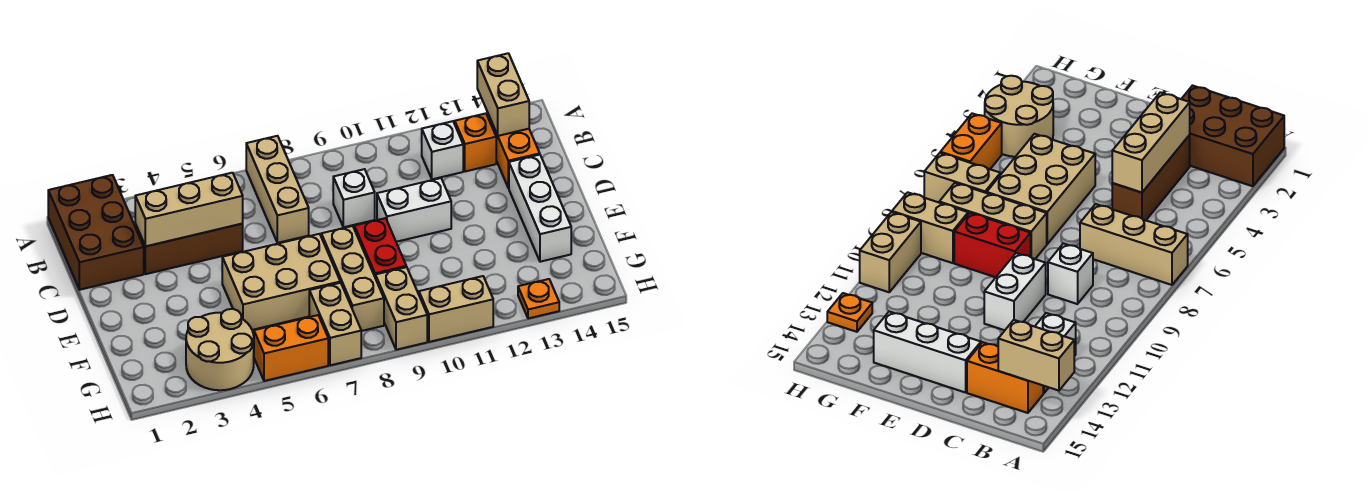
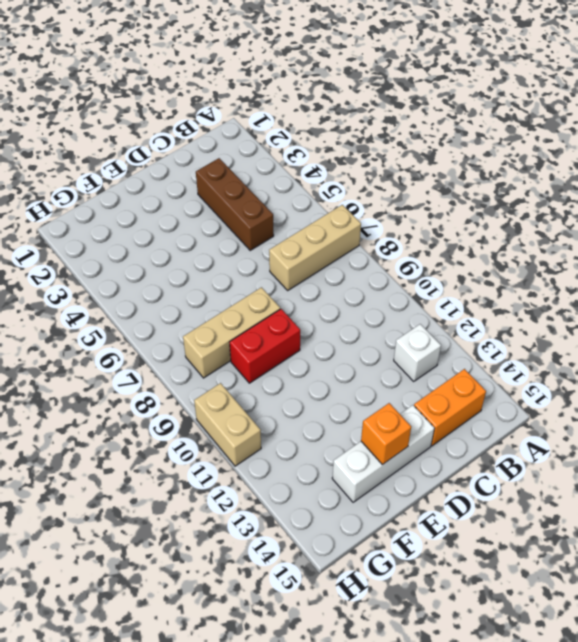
orange 1x1 brick [361,403,411,465] -> orange 1x1 brick moved to [455,113,496,171]
none -> brown 2x3 brick [48,175,144,290]
none -> white 1x1 brick [333,169,375,227]
none -> white 1x2 brick [377,178,451,242]

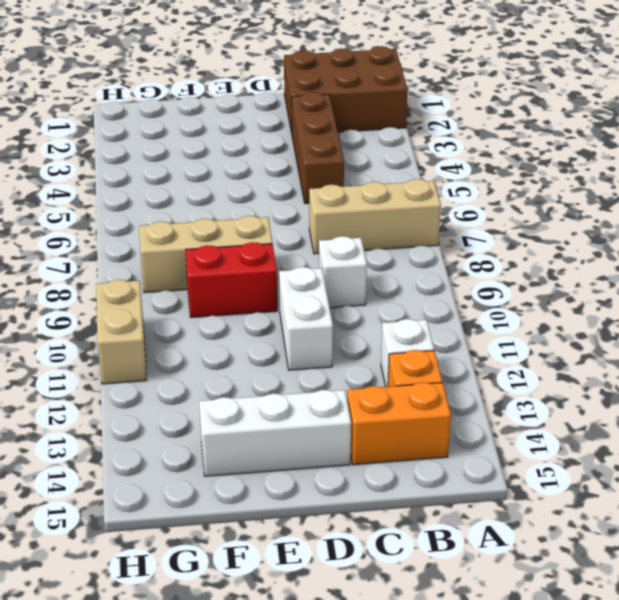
none -> tan 2x3 brick [222,234,340,330]
none -> tan 2x2 round brick [186,309,254,390]
none -> tan 1x2 brick [309,283,361,365]

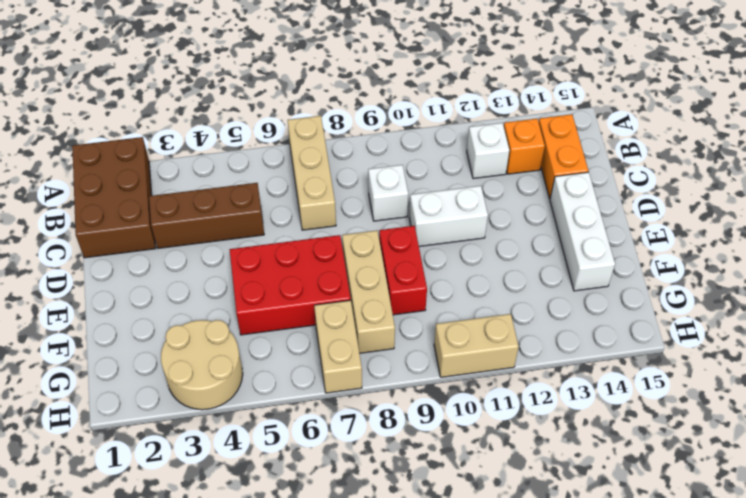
red 2x3 brick [230,235,351,335] -> tan 2x3 brick [222,234,340,330]
none -> tan 1x2 brick [375,267,427,350]
none -> orange 1x2 brick [254,315,328,381]
none -> orange 1x1 plate [518,279,559,318]

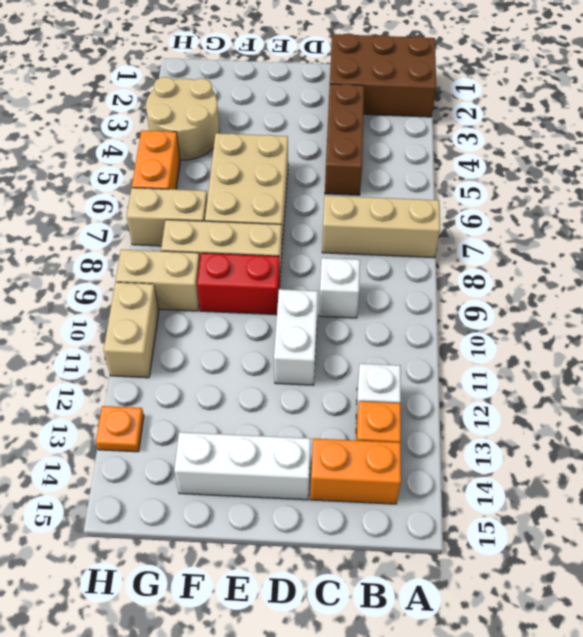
none -> tan 1x2 brick [477,53,529,136]
none -> tan 1x3 brick [135,173,243,246]

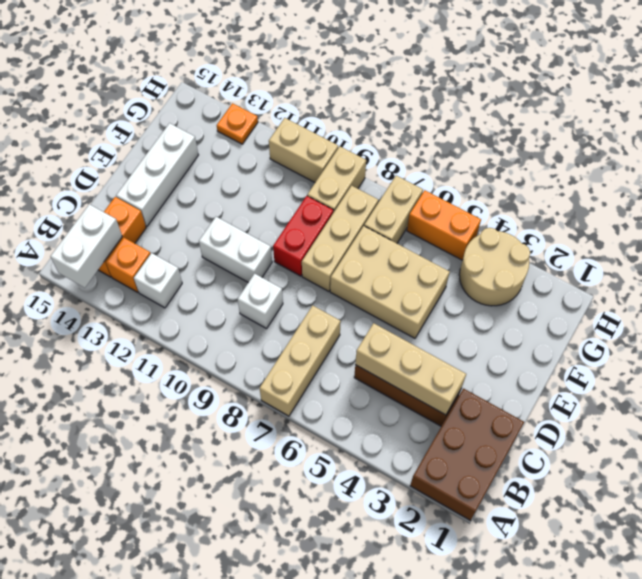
white 1x2 brick [50,204,122,288] -> tan 1x2 brick [477,53,529,136]

